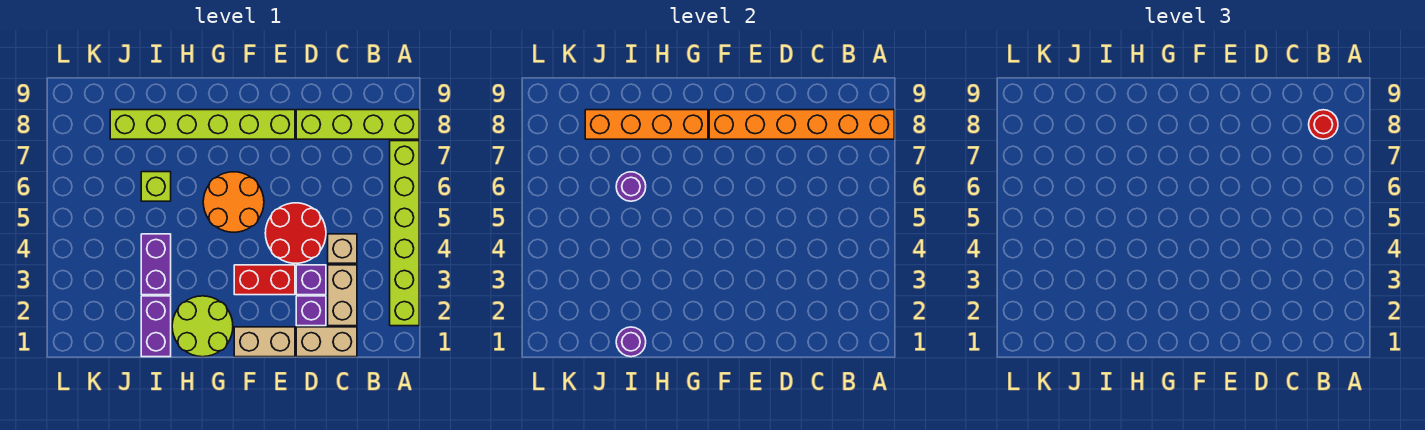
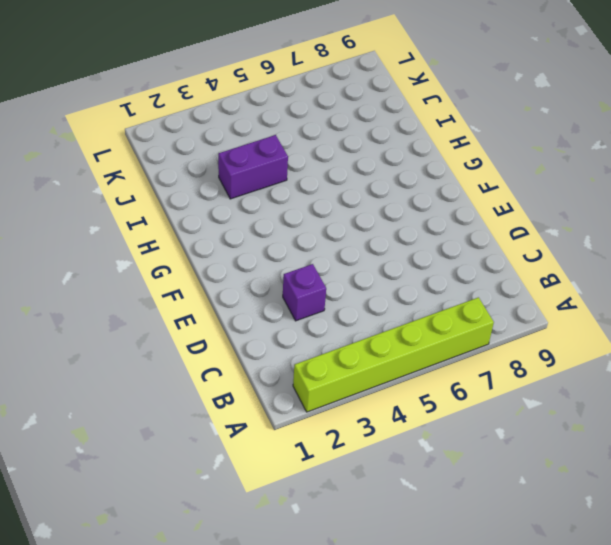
none -> lime 1x4 brick [296,110,419,139]
none -> tan 1x2 brick [296,327,357,357]
none -> tan 1x2 brick [328,265,357,326]

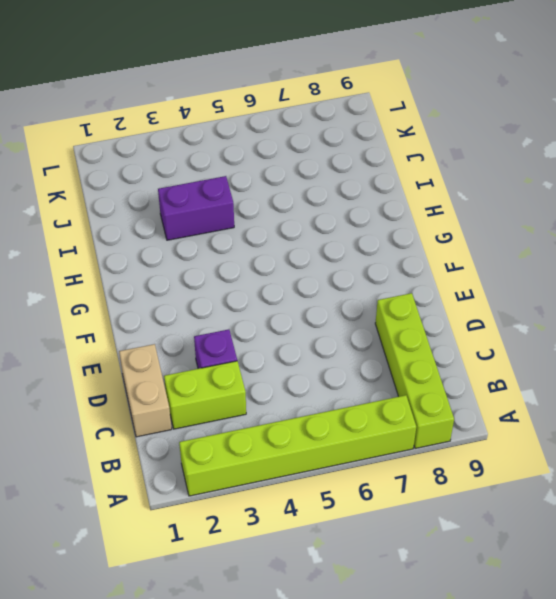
lime 1x2 brick [164,361,246,429] -> tan 1x2 brick [328,265,357,326]
none -> tan 1x1 brick [328,234,357,263]
none -> purple 1x1 brick [296,296,326,326]
none -> red 2x2 round brick [265,203,326,263]

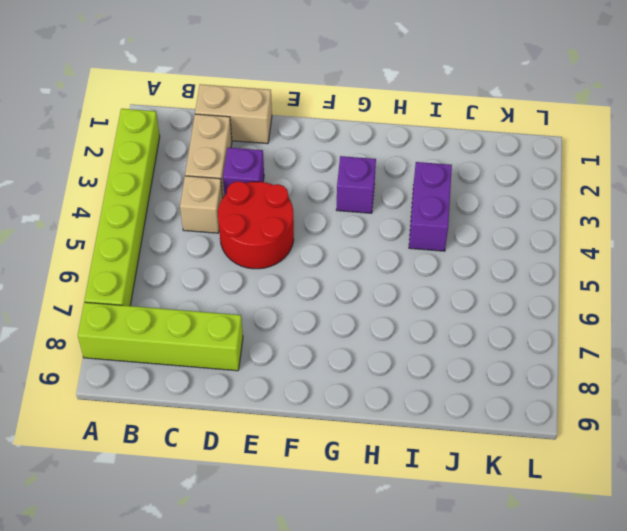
purple 1x1 brick [336,156,376,213] -> purple 1x1 brick moved to [296,296,326,326]
none -> tan 1x2 brick [234,327,295,357]
none -> red 1x2 brick [234,265,295,295]
none -> lime 1x6 brick [110,110,295,139]

